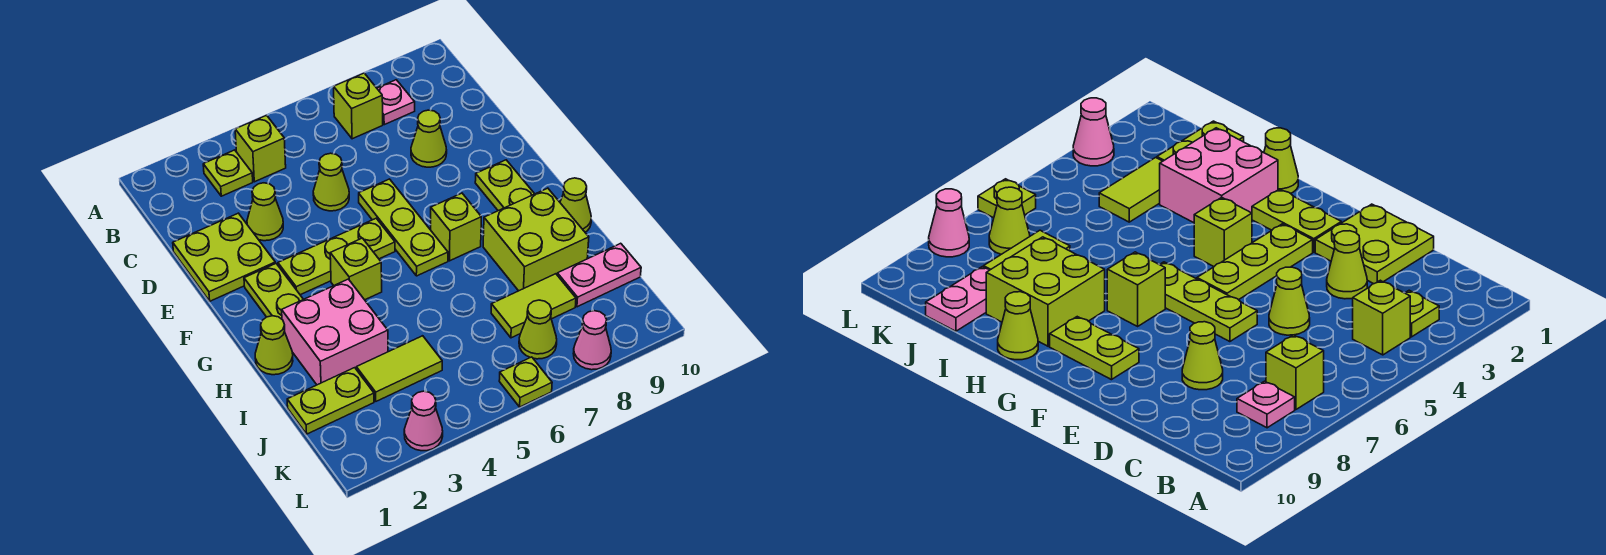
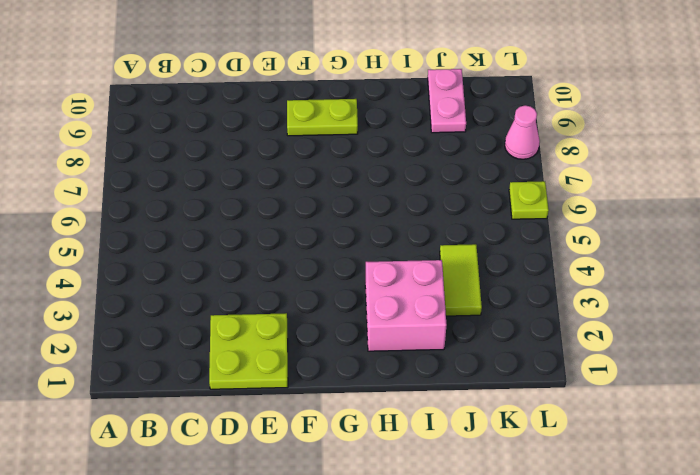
none -> lime 1x1 plate [203,150,253,196]
none -> lime 1x1 brick [235,115,286,182]
none -> lime 1x1 brick [334,73,383,139]

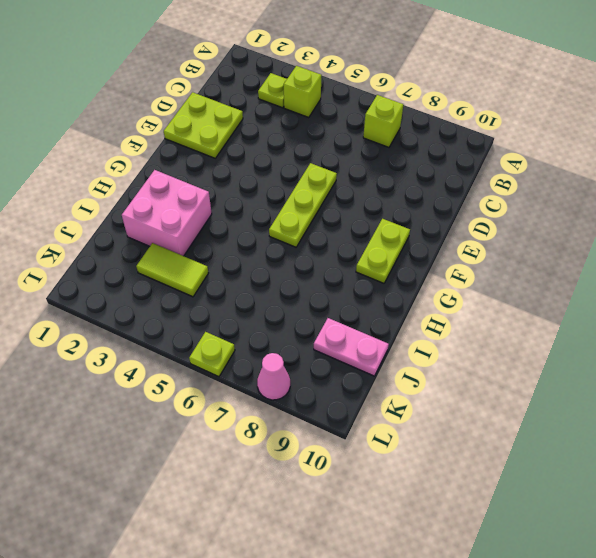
none -> pink 1x1 plate [377,80,415,125]
none -> lime 1x1 cone [247,183,283,241]
none -> lime 1x1 cone [313,153,349,211]

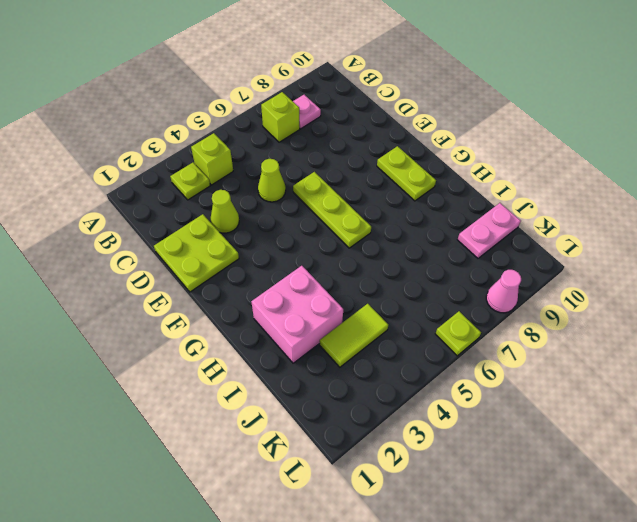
none -> lime 1x1 cone [411,110,447,167]
none -> lime 1x2 plate [244,263,303,319]
none -> lime 1x3 plate [278,218,395,295]

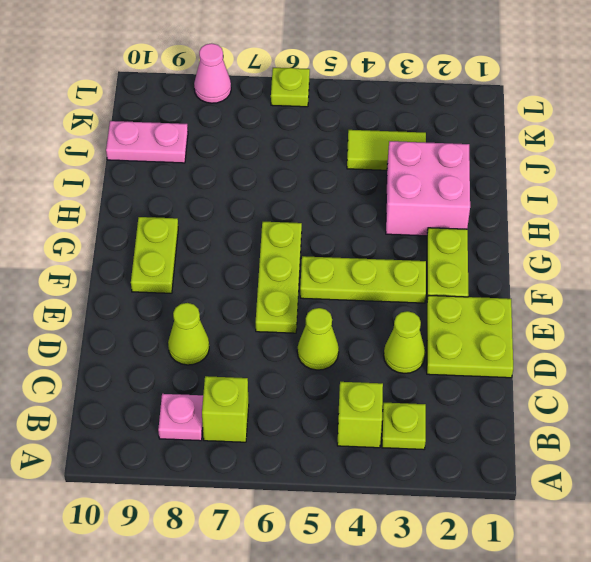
none -> lime 1x1 brick [330,238,382,300]
none -> lime 1x1 brick [431,193,481,261]
none -> lime 1x1 cone [255,316,293,375]

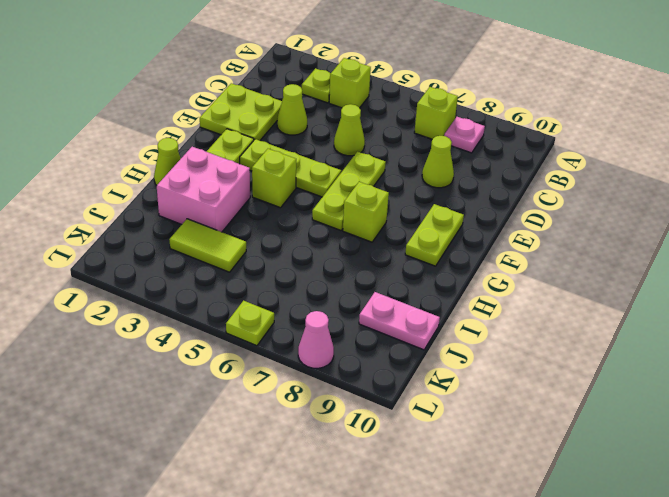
none -> lime 2x2 brick [483,188,589,291]
none -> lime 1x1 cone [560,178,591,232]
none -> lime 1x2 plate [287,368,374,434]

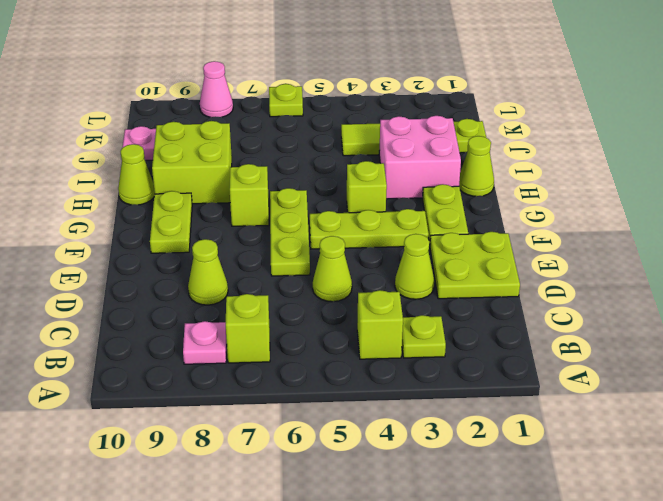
none -> lime 1x2 tile [491,274,576,338]
none -> lime 1x1 cone [519,300,557,359]
none -> pink 1x1 cone [404,391,443,451]

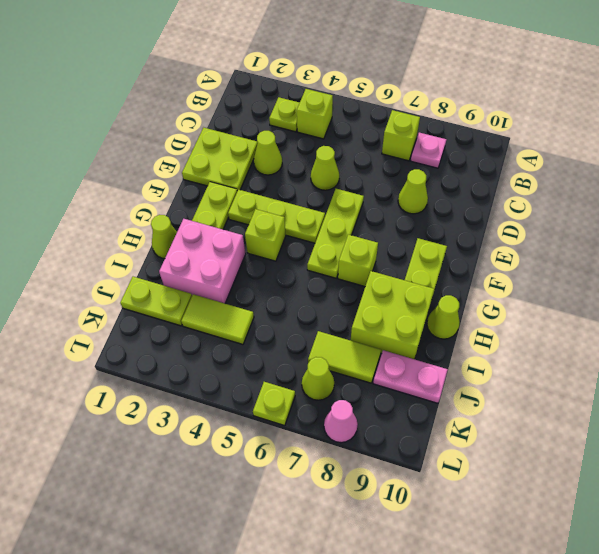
none -> pink 1x1 cone [404,391,443,451]

